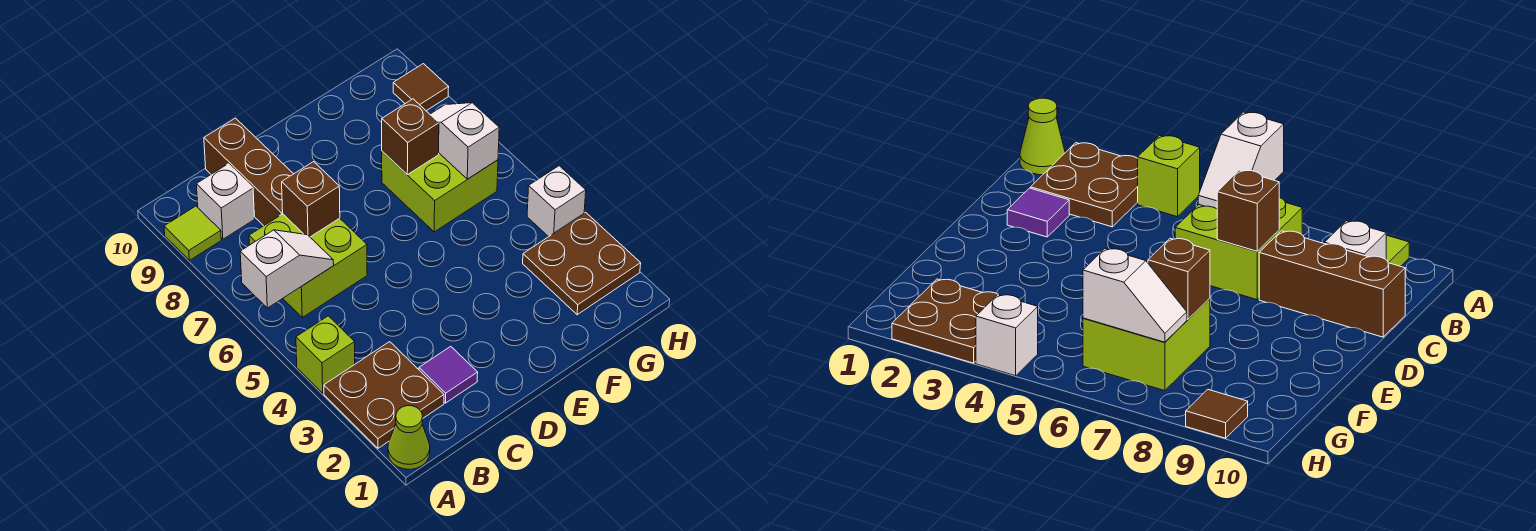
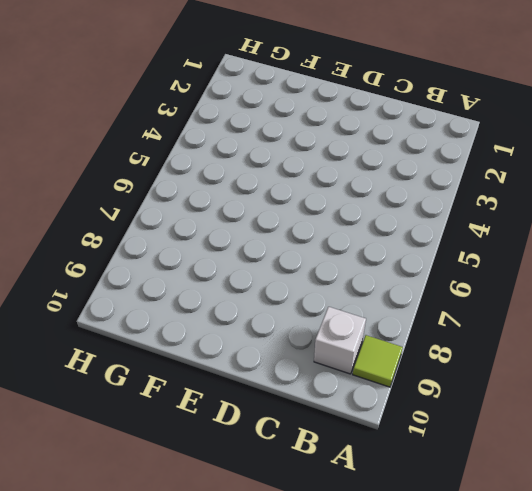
none -> lime 1x1 cone [388,406,430,469]
none -> brown 2x2 plate [324,342,444,448]
none -> lime 1x1 brick [296,316,355,393]

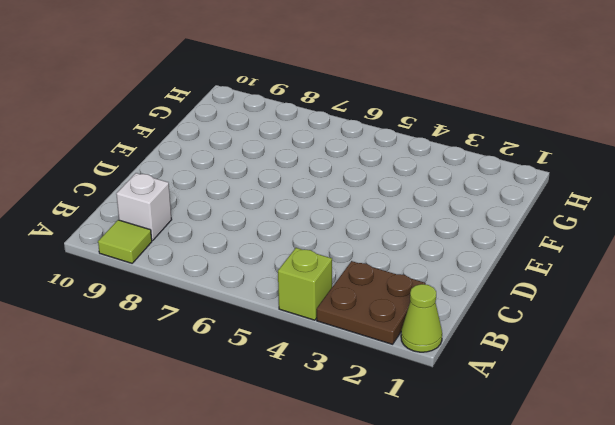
none -> lime 2x2 brick [249,214,367,317]
none -> purple 1x1 tile [419,346,478,403]
none -> brown 1x3 brick [204,118,293,226]

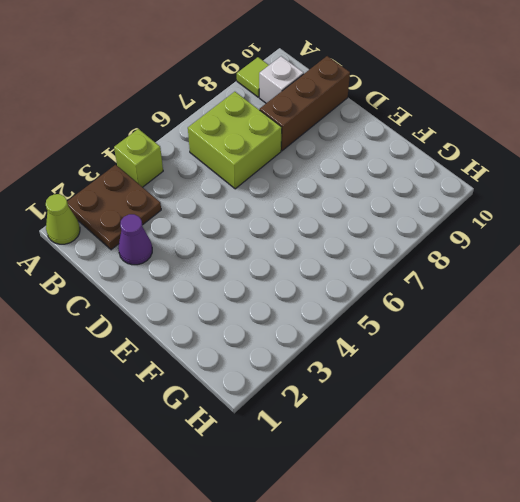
purple 1x1 cone [118,214,152,265] -> purple 1x1 tile [419,346,478,403]
none -> lime 2x2 brick [382,151,498,232]
none -> brown 2x2 plate [523,212,641,315]
none -> white 1x1 brick [527,166,586,237]

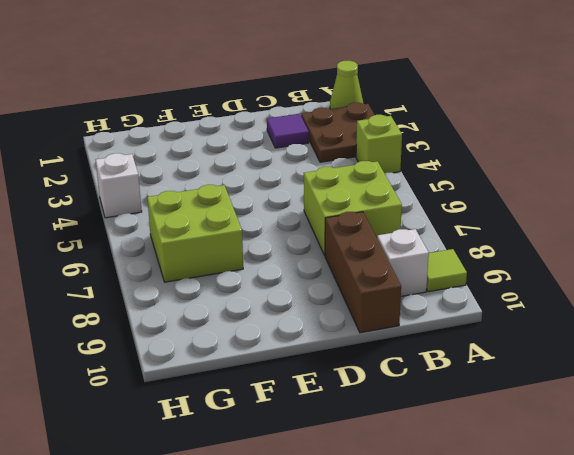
none -> brown 2x2 plate [523,212,641,315]
none -> brown 1x1 tile [393,64,449,111]
none -> white 1x2 slope [240,230,334,308]

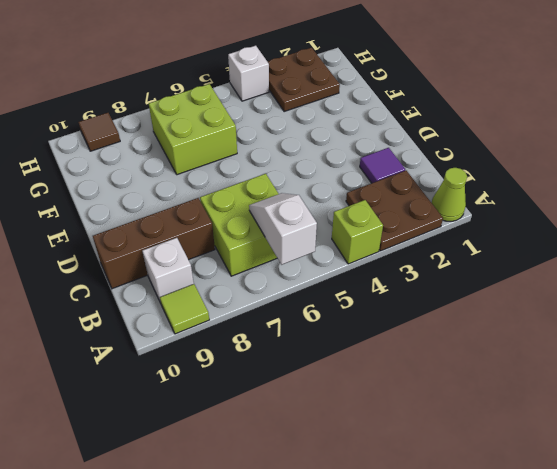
none -> brown 1x1 brick [282,162,340,237]
none -> brown 1x1 brick [382,99,439,175]
none -> white 1x2 slope [430,103,499,179]

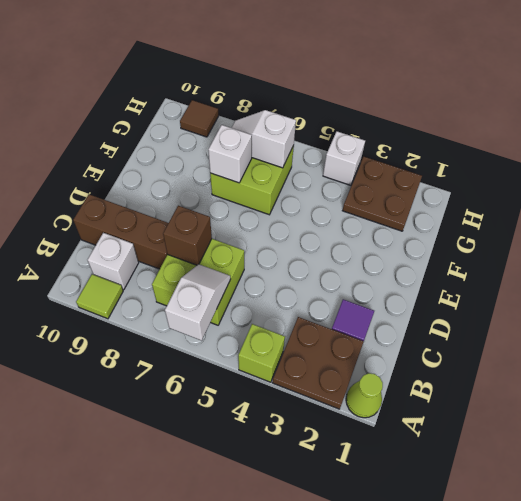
white 1x1 brick [208,125,252,183] -> brown 1x1 brick [382,99,439,175]

